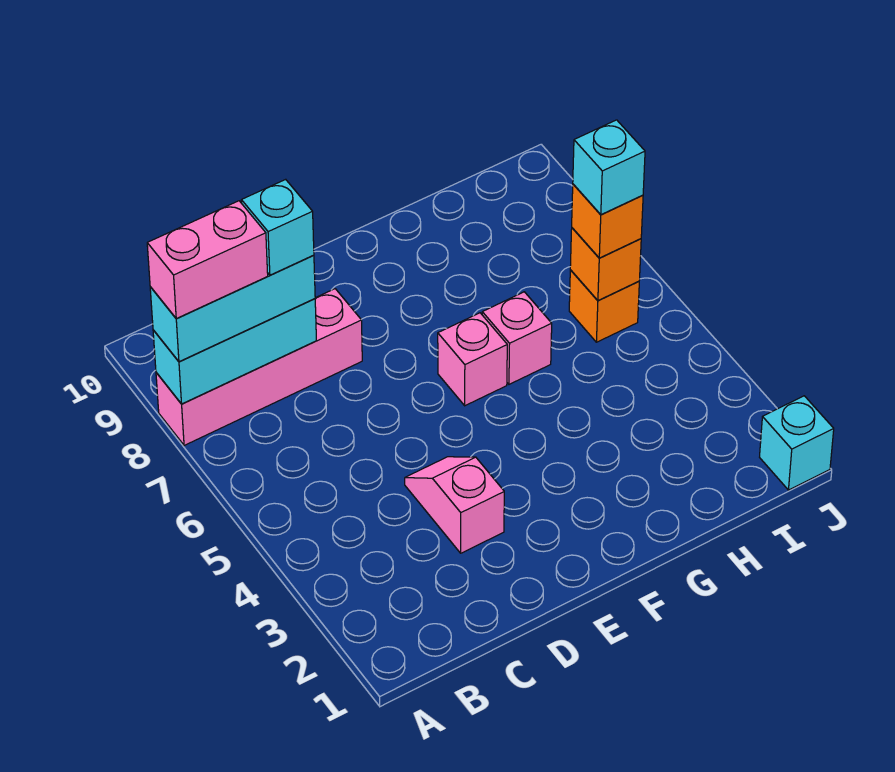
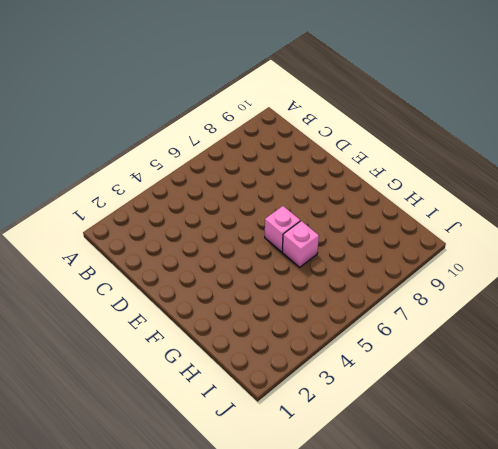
none -> pink 1x4 brick [156,289,362,445]
none -> pink 1x2 slope [405,457,504,553]
none -> orange 1x1 brick [569,270,639,342]

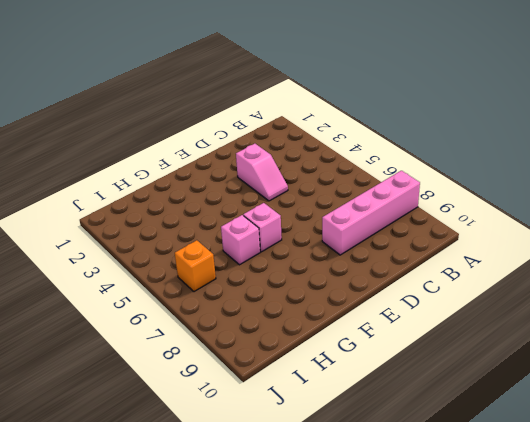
none -> cyan 1x1 brick [760,396,834,490]
none -> cyan 1x3 brick [153,299,316,404]
none -> orange 1x1 brick [570,228,641,300]

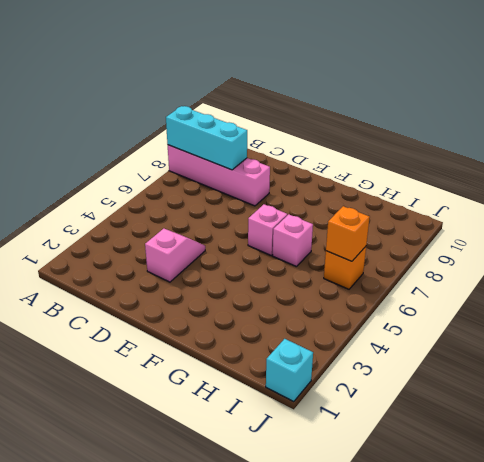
none -> cyan 1x3 brick [150,255,315,362]
none -> orange 1x1 brick [572,184,643,258]
none -> pink 1x2 brick [147,201,268,318]

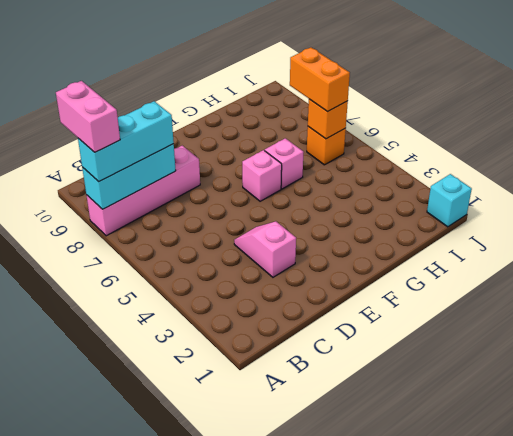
pink 1x2 brick [56,81,120,152] -> pink 1x2 brick turned to [147,201,268,318]
orange 1x2 brick [290,47,350,112] -> orange 1x1 brick [572,184,643,258]
none -> cyan 1x1 brick [241,179,314,275]
none -> cyan 1x1 brick [573,120,645,215]

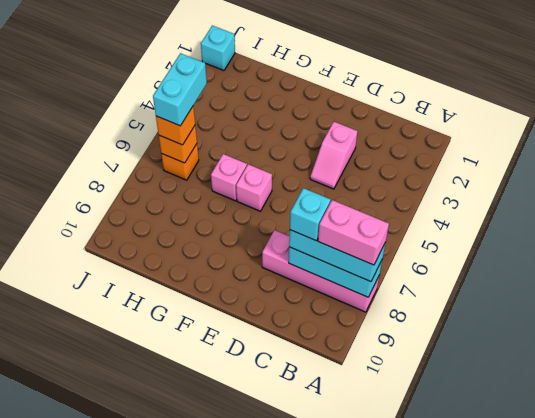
cyan 1x2 brick [153,53,207,126] -> cyan 1x1 brick [573,120,645,215]

